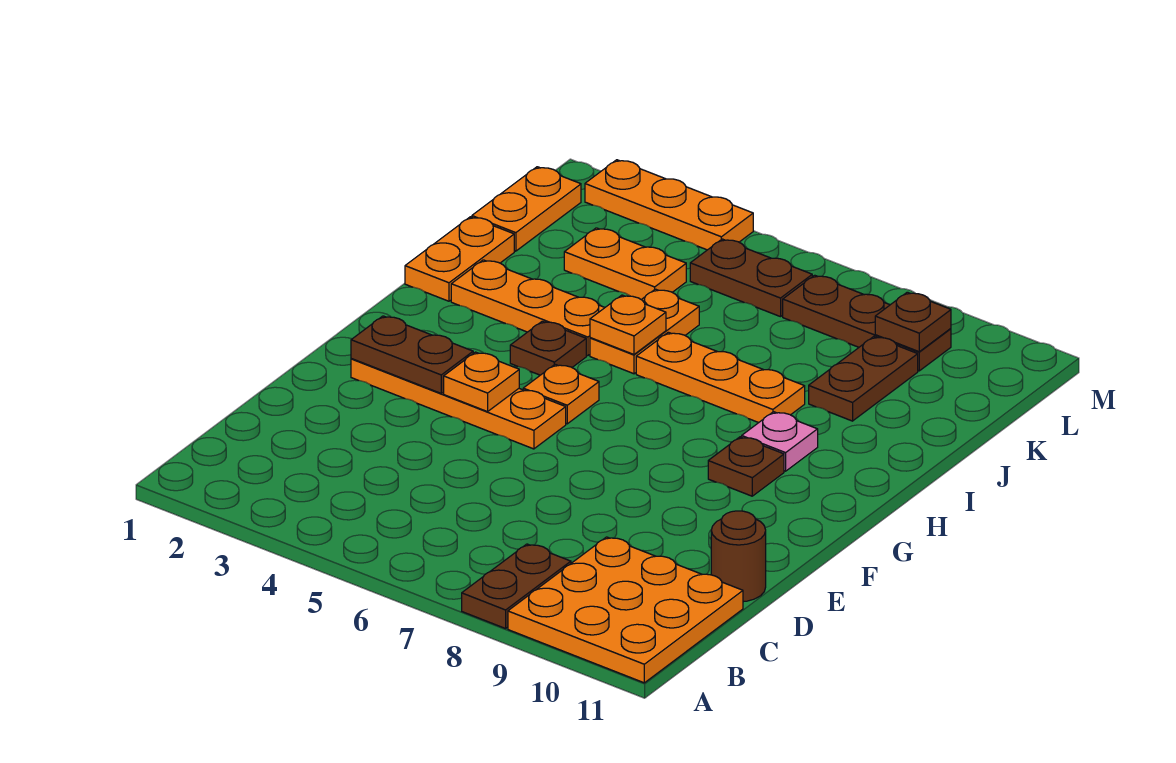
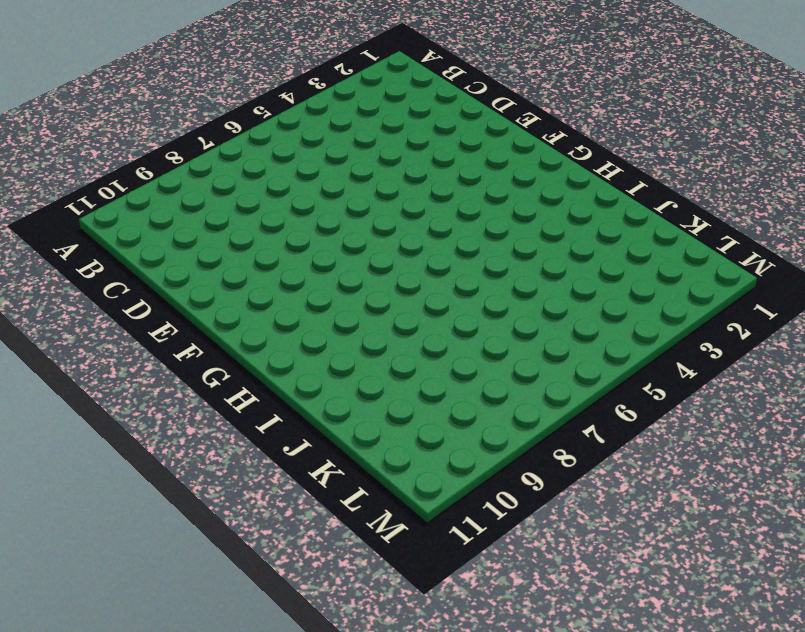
none -> brown 1x2 plate [462,544,571,629]
none -> orange 3x3 plate [508,537,743,683]
none -> brown 1x1 round brick [711,511,766,602]

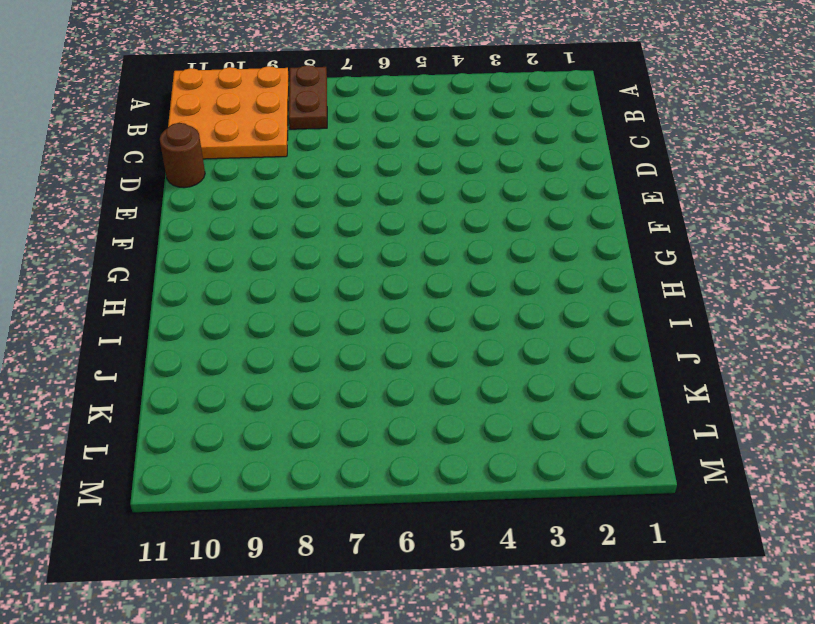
none -> orange 1x4 plate [351,359,566,449]
none -> orange 1x1 plate [523,364,599,424]
none -> brown 1x1 plate [708,437,784,496]

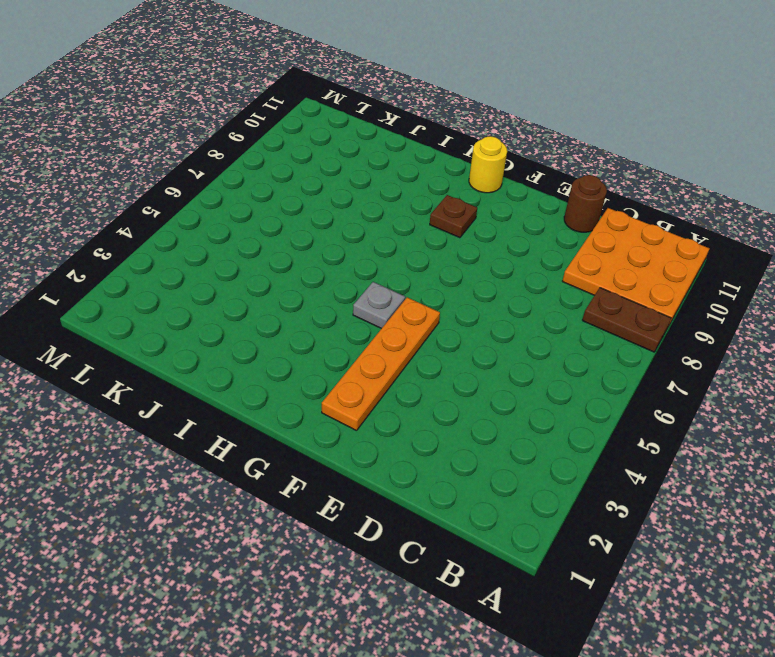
grey 1x1 plate [353,282,405,329] -> orange 1x1 plate [523,364,599,424]
yellow 1x1 round brick [469,136,507,193] -> none
none -> brown 1x1 plate [510,321,586,375]
none -> pink 1x1 plate [742,412,818,471]
none -> orange 1x2 plate [405,217,514,301]

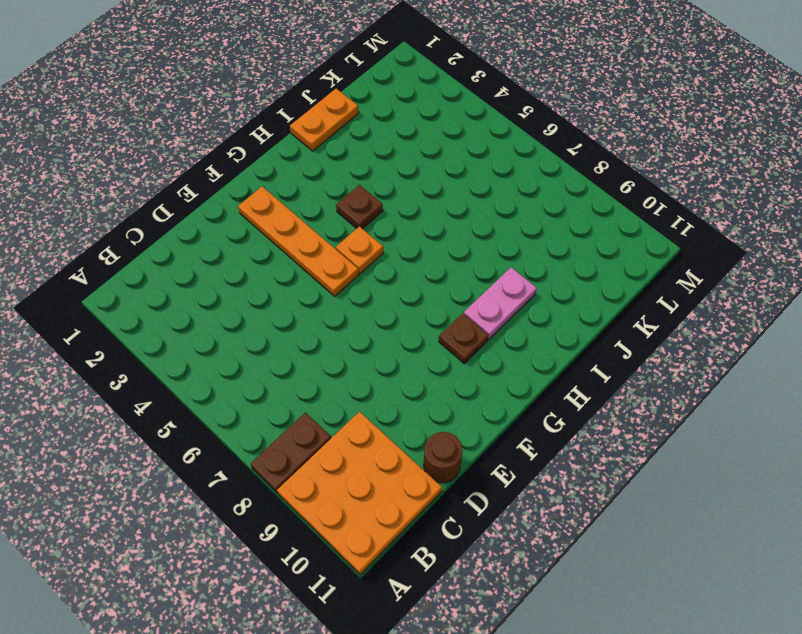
pink 1x2 plate [464,268,537,340] -> pink 1x1 plate [742,412,818,471]
none -> orange 1x3 plate [451,260,605,356]
none -> orange 1x2 plate [590,289,699,374]
none -> orange 1x3 plate [636,332,805,423]

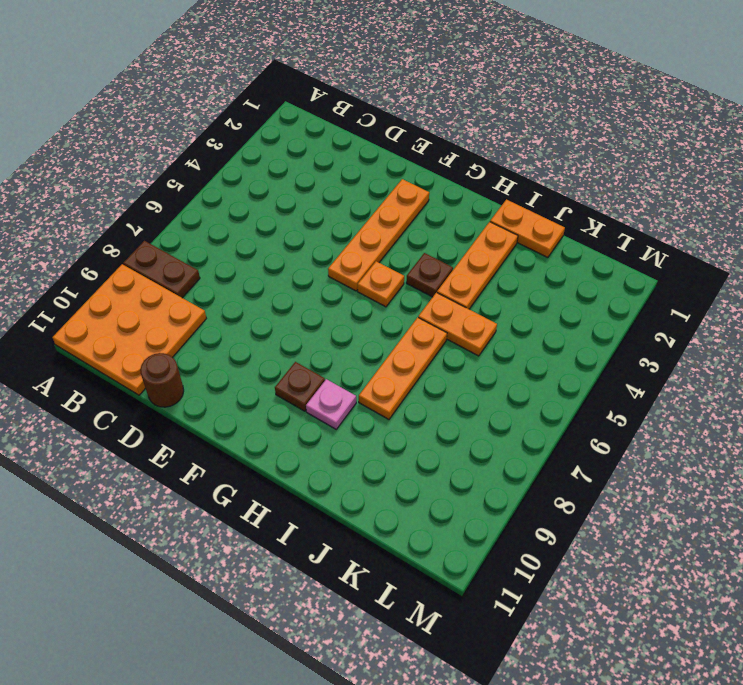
none -> brown 1x2 plate [809,337,918,421]
none -> orange 1x2 plate [472,167,581,251]
none -> orange 1x2 plate [564,228,686,300]

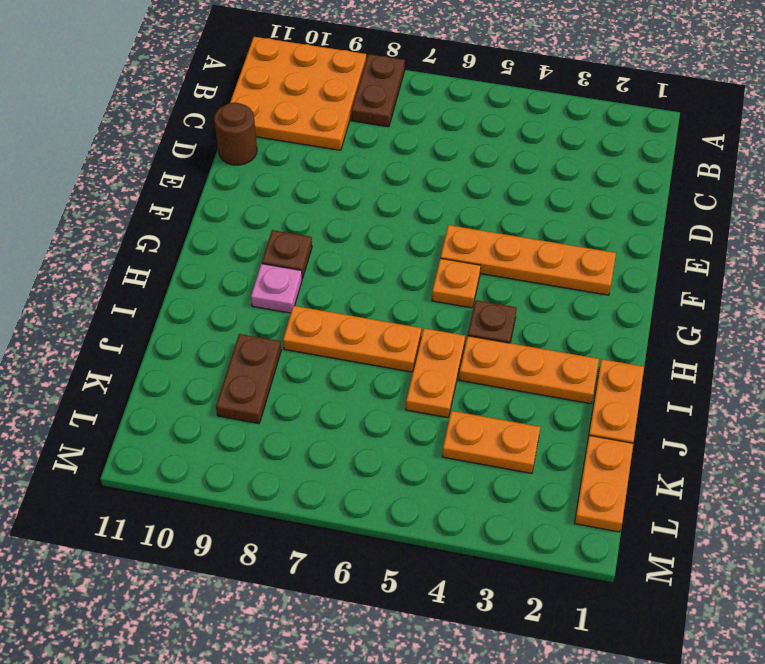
none -> brown 1x2 plate [690,239,812,317]
none -> brown 1x3 plate [783,275,951,371]
none -> orange 1x3 plate [585,160,753,250]

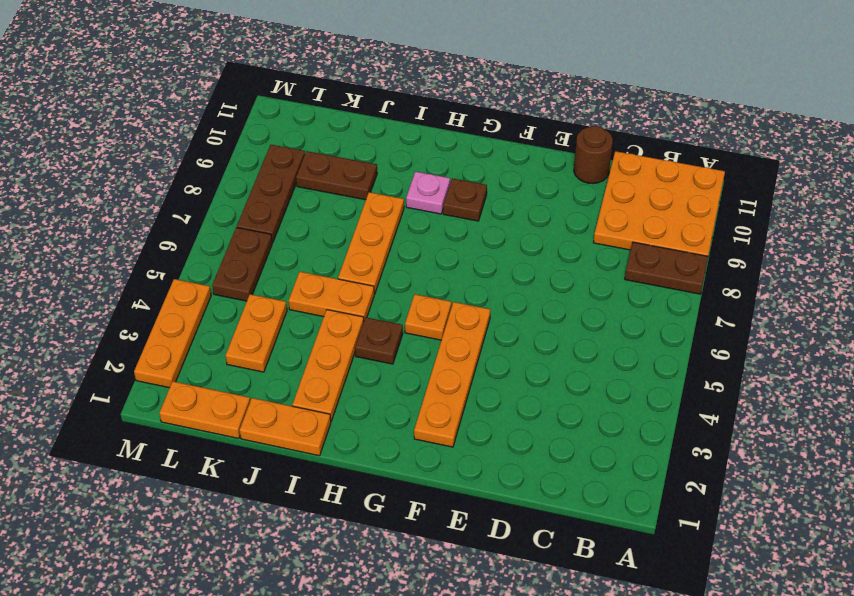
none -> brown 1x2 plate [351,316,473,393]
none -> orange 1x1 plate [444,352,519,412]
none -> orange 1x1 plate [590,295,666,354]

